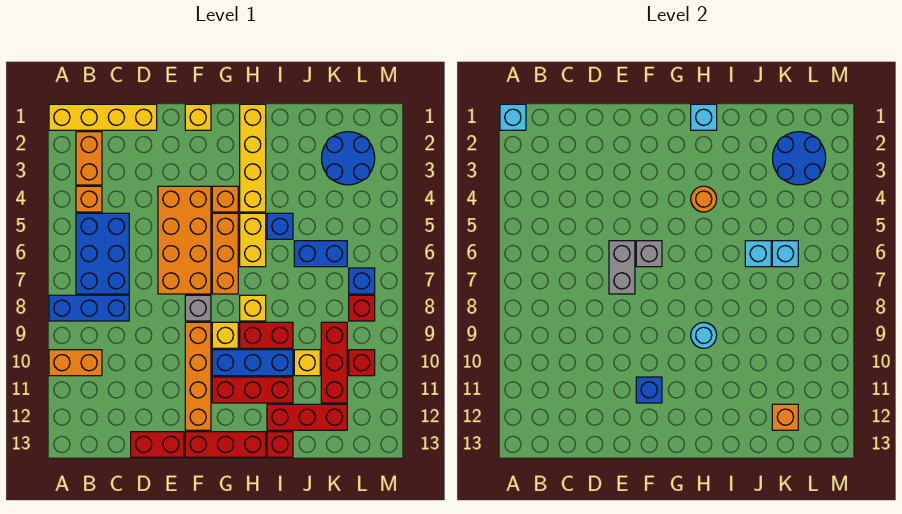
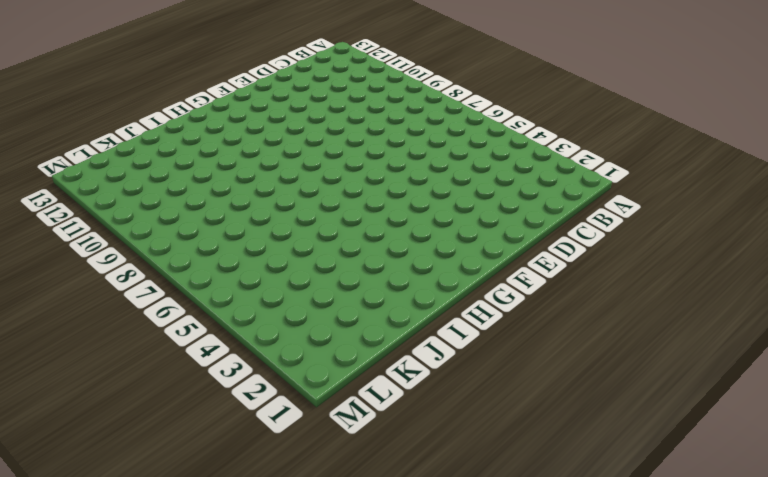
none -> yellow 1x4 brick [49,104,157,130]
none -> blue 1x3 brick [49,295,129,321]
none -> orange 1x2 brick [49,350,102,376]
none -> orange 1x2 brick [76,132,102,185]

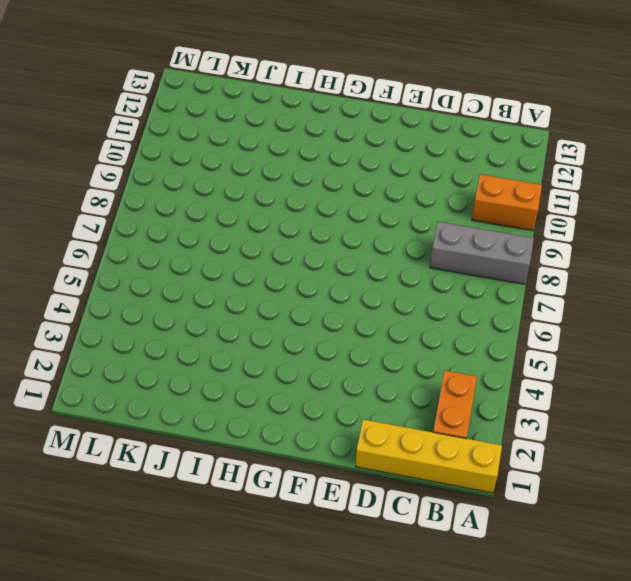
grey 1x3 brick [430,222,534,284] -> blue 1x3 brick [49,295,129,321]
none -> orange 1x1 brick [76,186,102,212]
none -> blue 2x3 brick [76,213,129,294]
none -> red 1x2 brick [131,432,184,457]
none -> orange 2x4 brick [158,186,211,294]

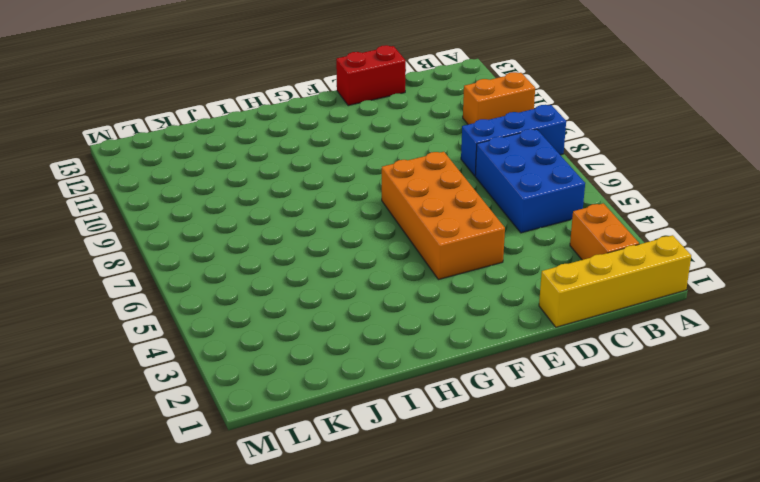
none -> orange 1x1 brick [76,186,102,212]
none -> yellow 1x1 brick [185,104,211,130]
none -> grey 1x1 brick [185,295,211,321]
none -> orange 1x4 brick [185,322,211,430]

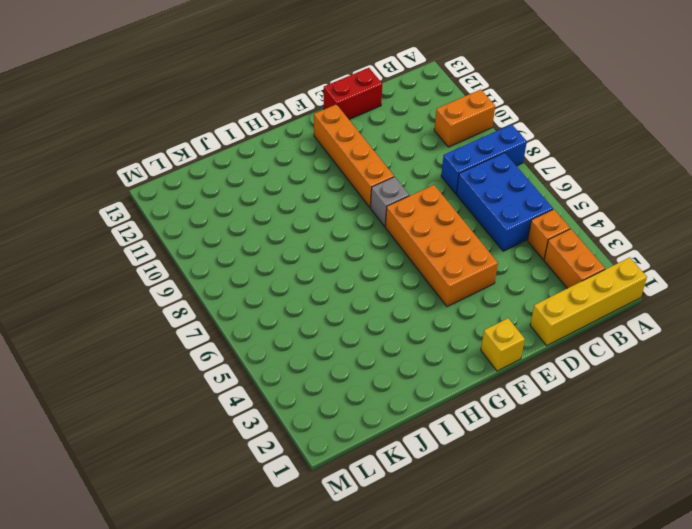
none -> red 1x3 brick [185,432,266,457]
none -> orange 1x1 brick [212,186,238,212]
none -> orange 1x3 brick [212,213,238,294]
none -> yellow 1x1 brick [212,322,238,348]

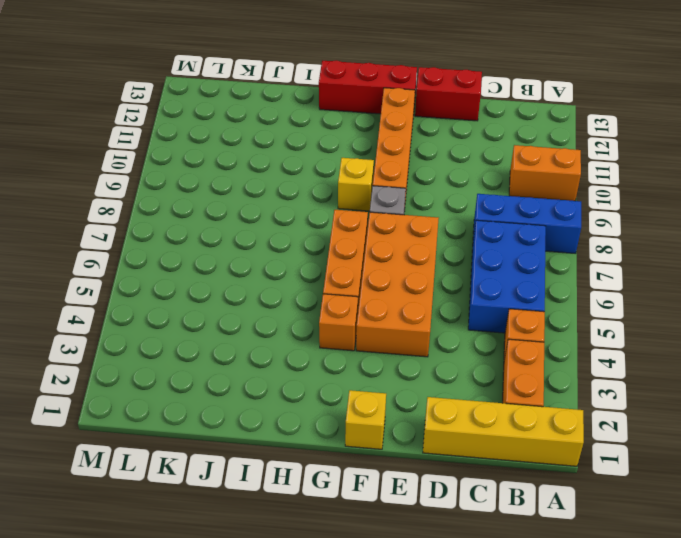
none -> blue 1x3 brick [212,350,293,376]
none -> red 1x3 brick [212,377,293,403]
none -> yellow 1x4 brick [240,104,266,212]
none -> yellow 1x2 brick [240,213,266,267]

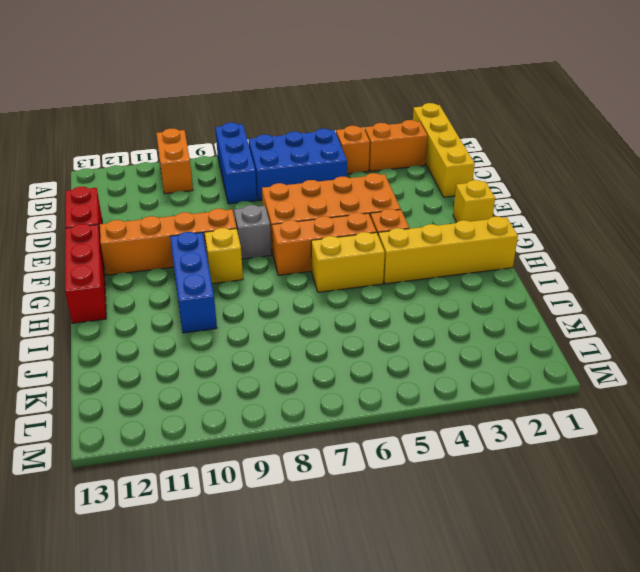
none -> red 1x3 brick [212,377,293,403]
none -> yellow 1x1 brick [240,295,266,321]
none -> red 1x2 brick [240,322,293,348]
none -> blue 1x1 brick [267,213,293,239]

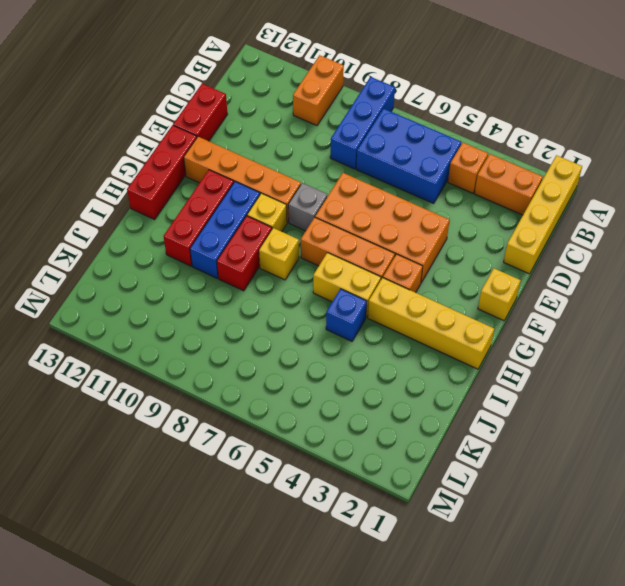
none -> red 1x3 brick [267,404,347,430]
none -> red 1x1 brick [267,432,293,457]
none -> blue 1x2 brick [294,241,347,267]
none -> yellow 1x1 brick [294,350,320,376]

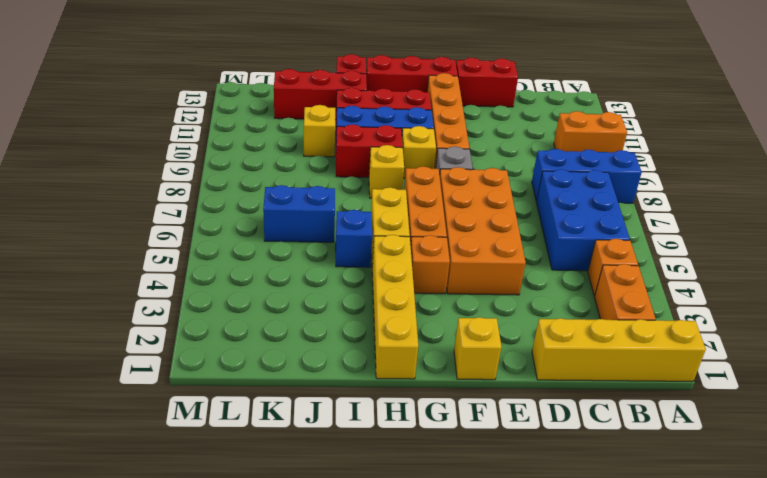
none -> blue 2x2 round brick [322,132,375,185]
none -> red 1x3 brick [321,322,347,403]
none -> blue 1x1 brick [349,268,375,294]
none -> red 1x1 brick [349,295,375,321]

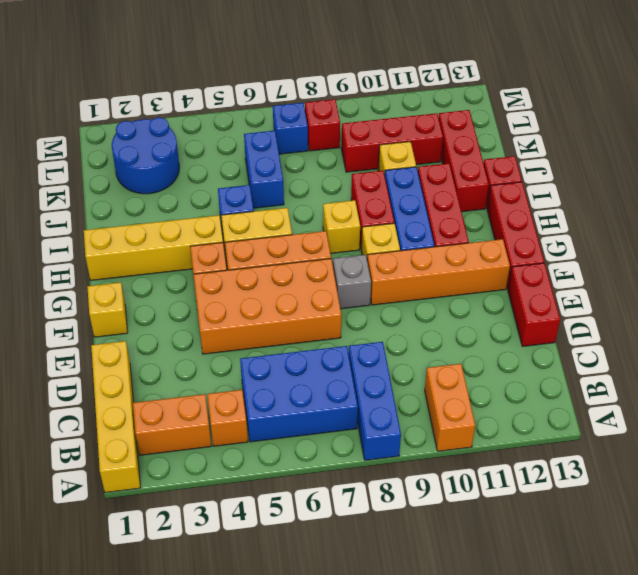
none -> red 1x1 brick [349,350,375,376]
none -> cyan 1x1 brick [500,104,526,130]
none -> grey 1x2 brick [609,241,635,294]
none -> grey 1x1 brick [636,241,662,267]

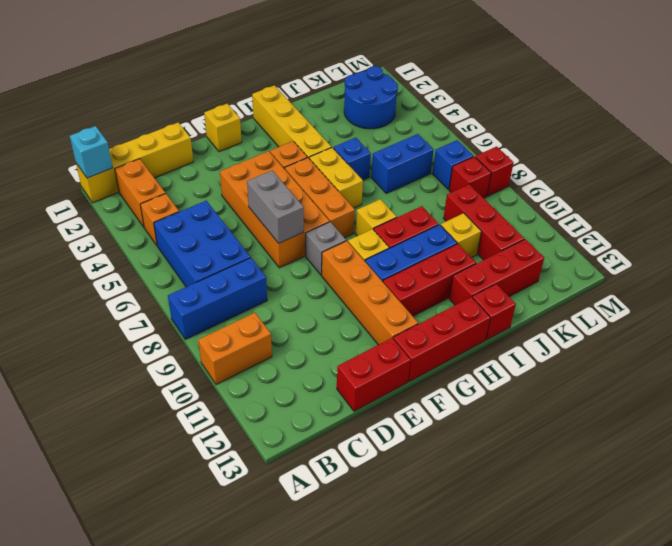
red 1x1 brick [475,147,514,196] -> red 1x1 brick moved to [349,350,375,376]
none -> grey 1x1 brick [636,241,662,267]
none -> blue 1x1 brick [636,377,662,403]
none -> cyan 1x1 brick [691,104,717,130]
none -> orange 1x1 round brick [691,186,717,212]

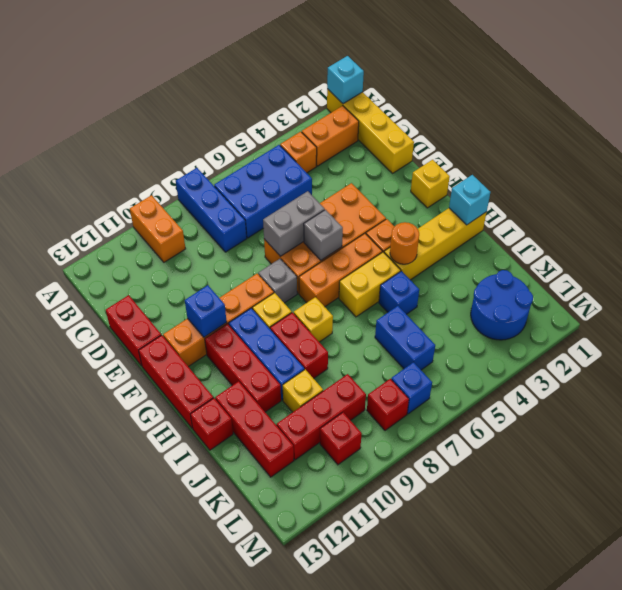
none -> cyan 1x1 round brick [691,322,717,348]
none -> cyan 1x1 brick [745,241,771,267]
none -> blue 2x2 round brick [773,132,826,185]
none -> cyan 1x1 brick [772,241,798,267]

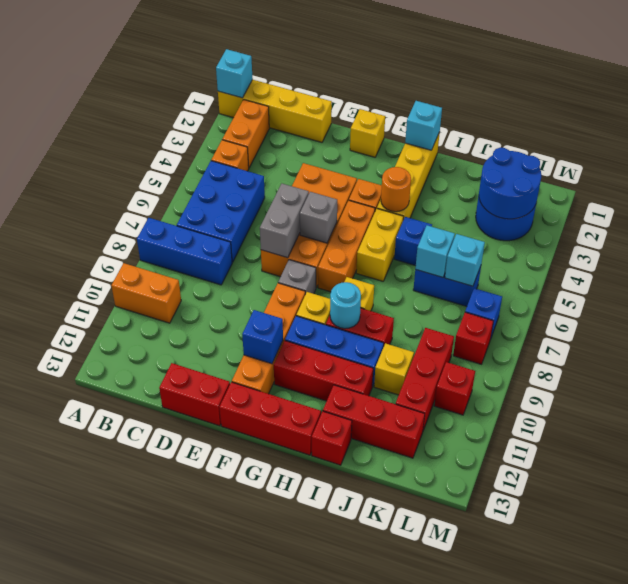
none -> orange 1x1 brick [772,404,798,430]

